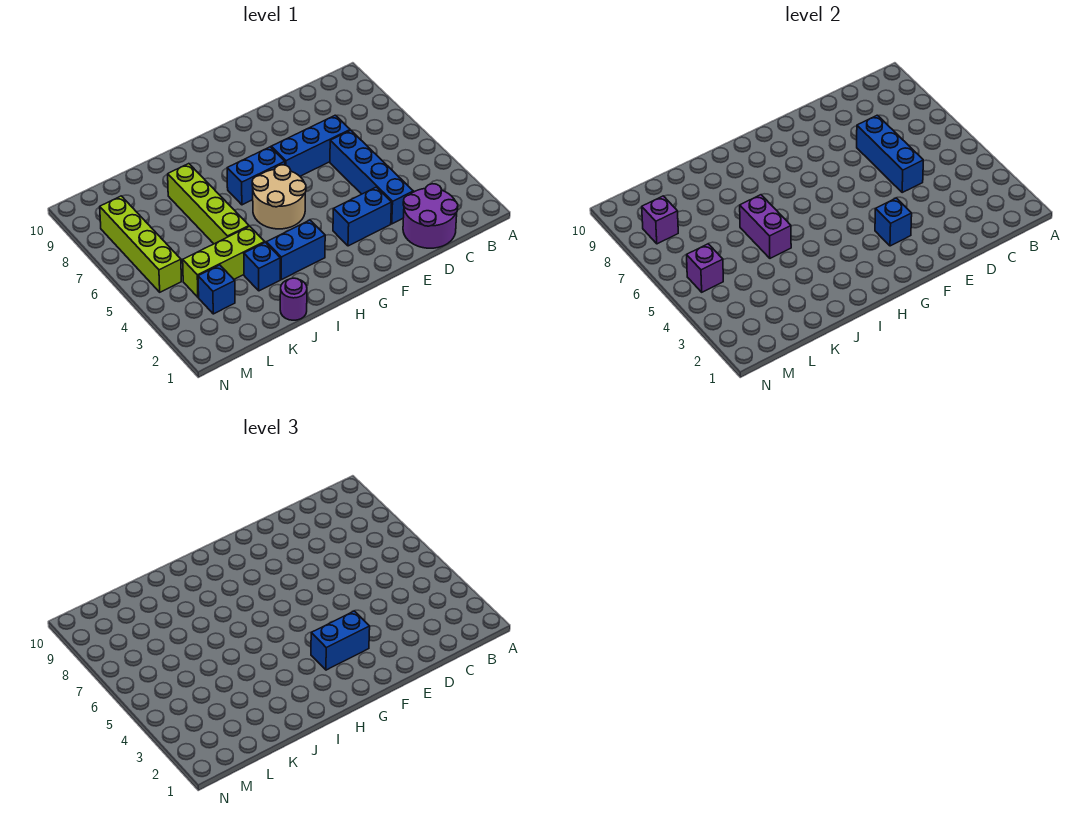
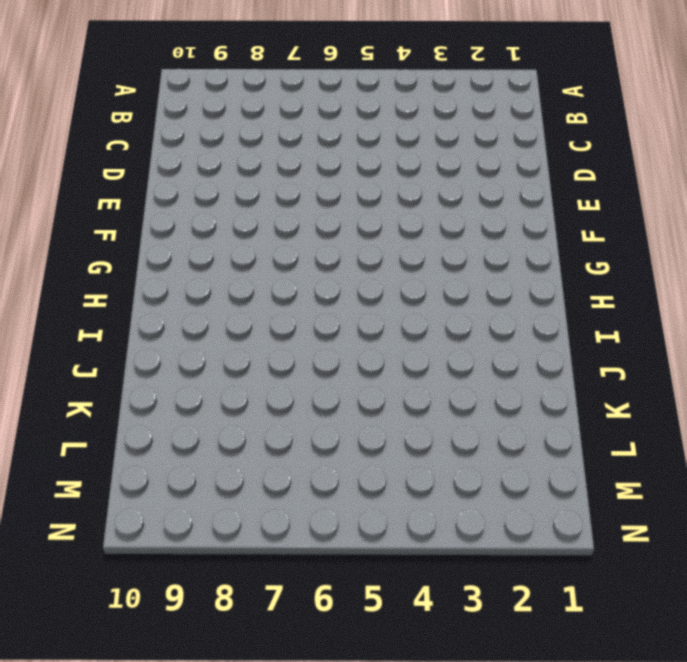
none -> purple 2x2 round brick [403,184,458,248]
none -> blue 1x4 brick [330,130,413,224]
none -> blue 1x3 brick [271,115,350,176]

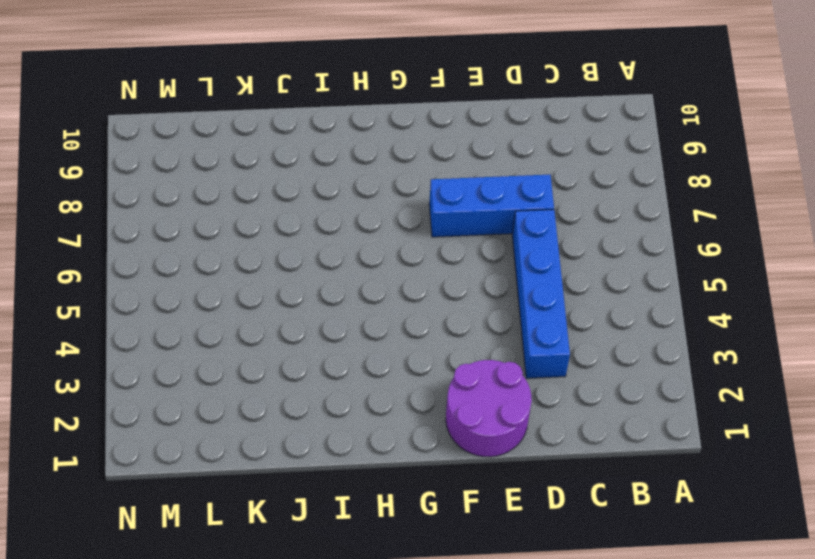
purple 2x2 round brick [446,360,532,457] -> purple 2x2 round brick moved to [403,184,458,248]
none -> blue 1x2 brick [333,187,392,246]
none -> tan 2x2 round brick [252,165,306,229]
none -> blue 1x2 brick [227,147,285,205]

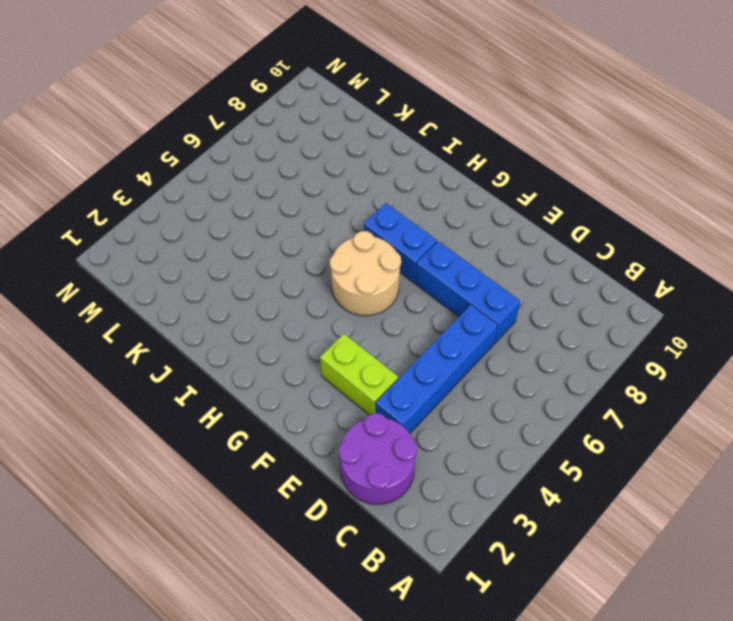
lime 1x2 brick [320,334,398,415] -> blue 1x2 brick [333,187,392,246]
none -> blue 1x2 brick [266,220,325,280]
none -> purple 1x1 round brick [280,278,307,320]
none -> blue 1x1 brick [244,242,280,291]

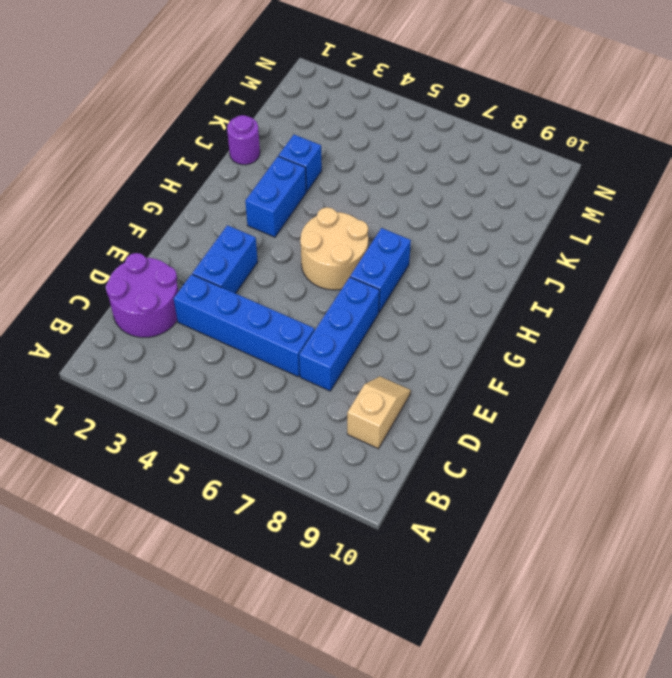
tan 1x2 slope [347,376,411,449] -> none
none -> lime 1x3 brick [183,226,265,297]
none -> lime 1x4 brick [168,164,249,244]
none -> blue 1x1 brick [198,265,235,314]

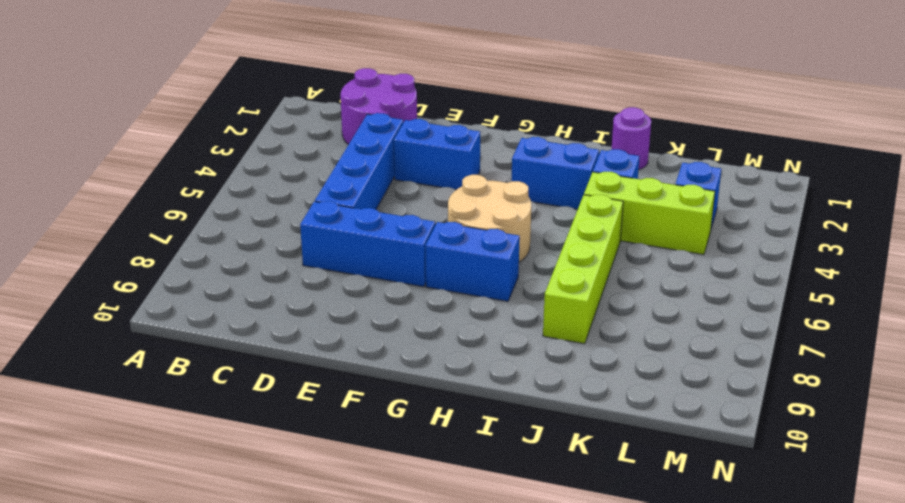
none -> lime 1x4 brick [100,196,181,292]
none -> blue 1x3 brick [857,115,923,192]
none -> blue 1x1 brick [875,198,912,246]

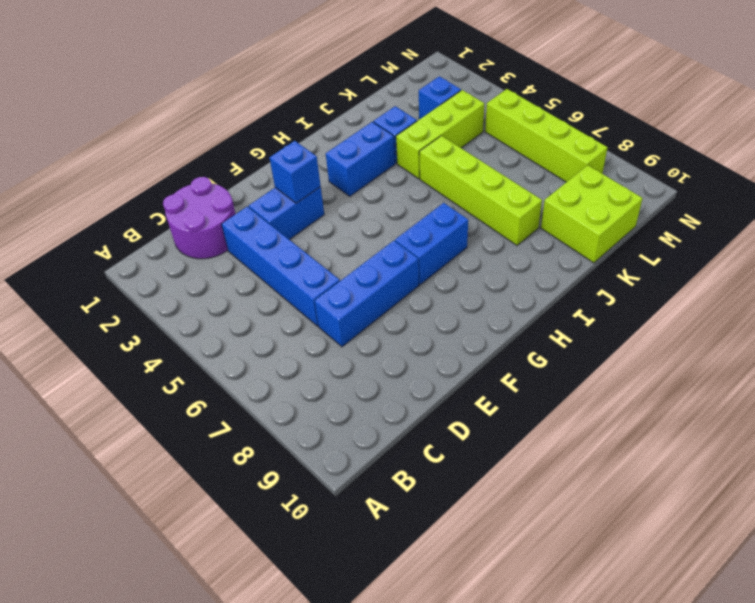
lime 2x2 brick [541,165,643,263] -> none
none -> tan 2x2 round brick [252,165,306,229]
none -> purple 1x1 round brick [280,278,307,320]
none -> blue 1x3 brick [857,115,923,192]

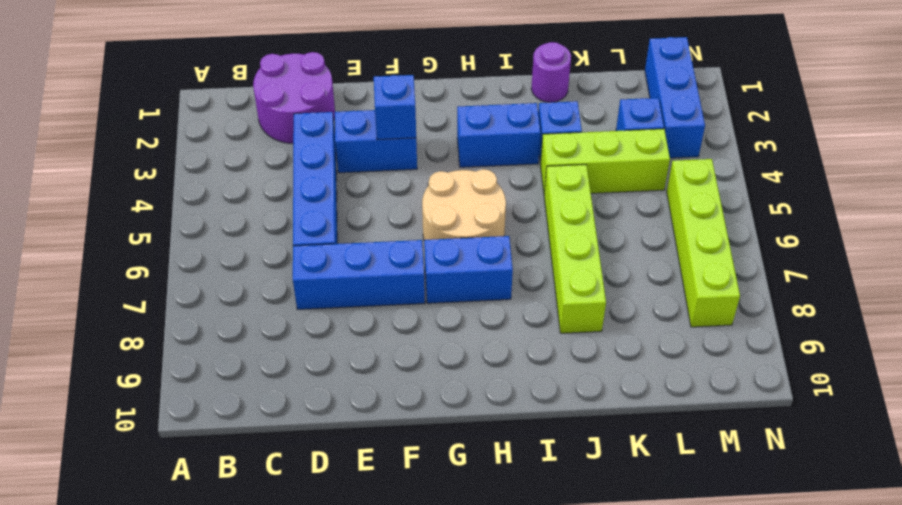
blue 1x3 brick [645,37,705,158] -> blue 1x3 brick moved to [857,115,923,192]
none -> purple 1x2 brick [740,195,791,258]
none -> purple 1x1 brick [687,244,723,292]
none -> purple 1x1 brick [642,196,678,244]

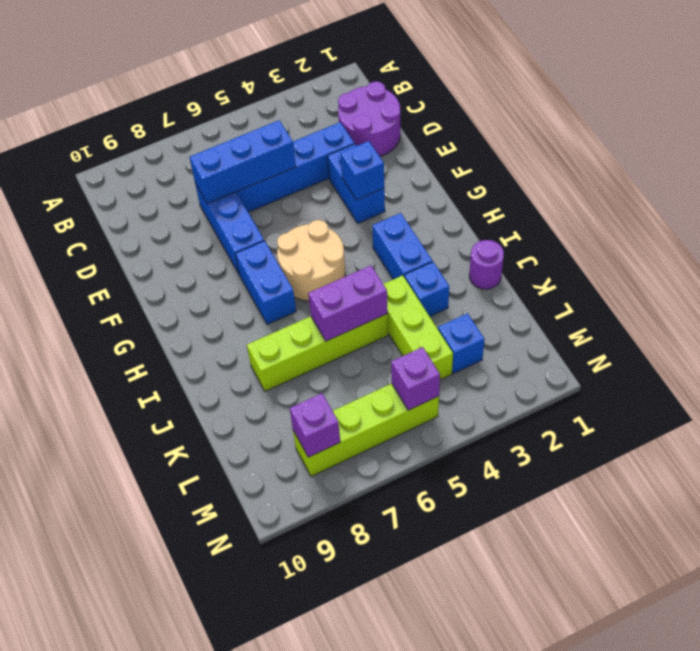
none -> blue 1x2 brick [311,611,370,670]

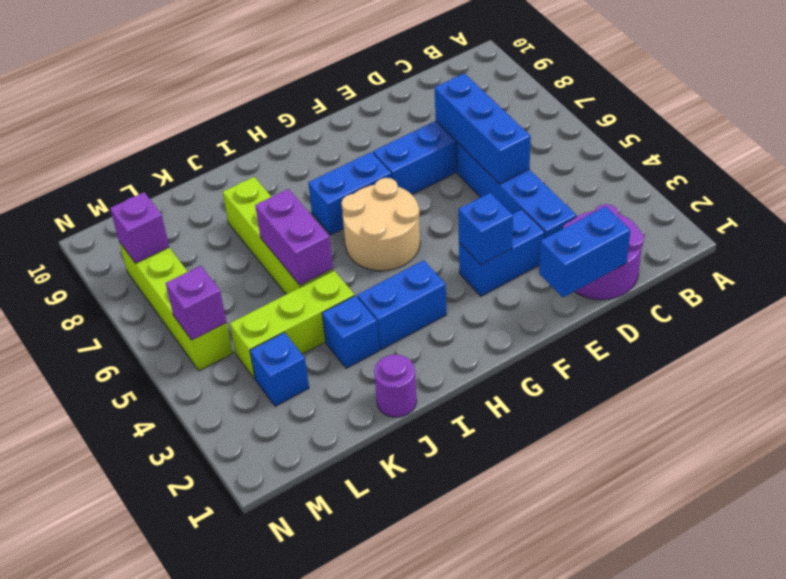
blue 1x2 brick [539,207,630,298] -> blue 1x2 brick moved to [311,611,370,670]

